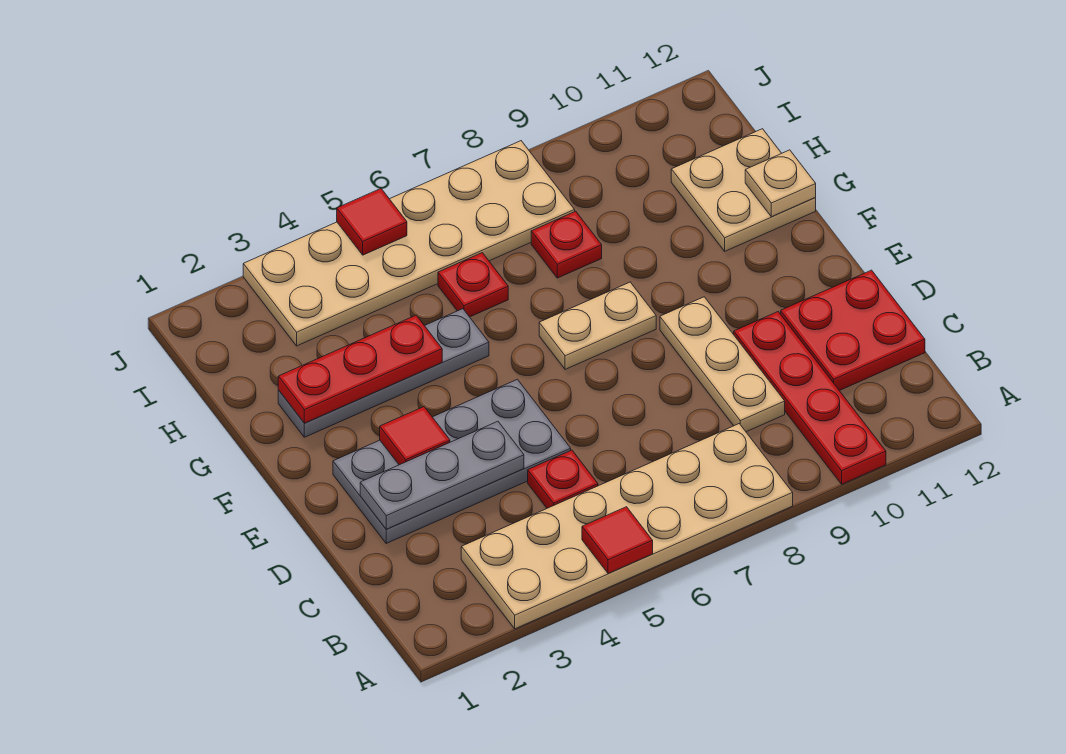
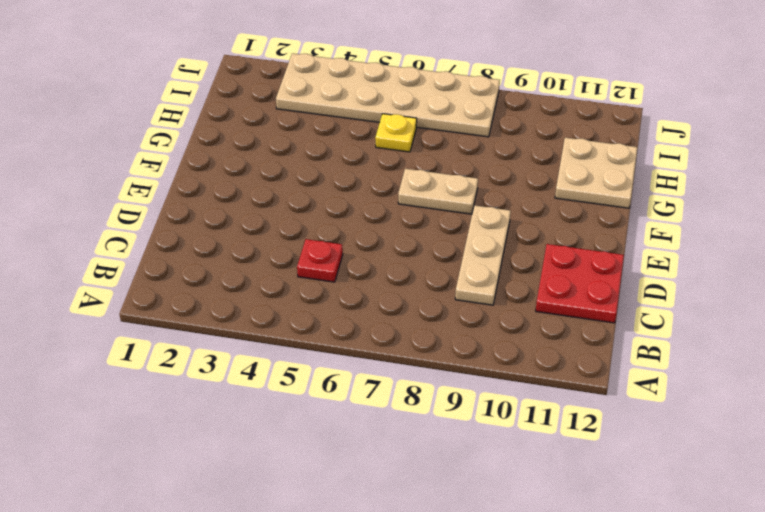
yellow 1x1 plate [375,114,417,152] -> red 1x1 plate [438,253,508,317]
none -> tan 2x6 plate [461,424,793,629]
none -> red 1x4 plate [734,312,886,484]
none -> grey 2x4 plate [333,379,571,543]

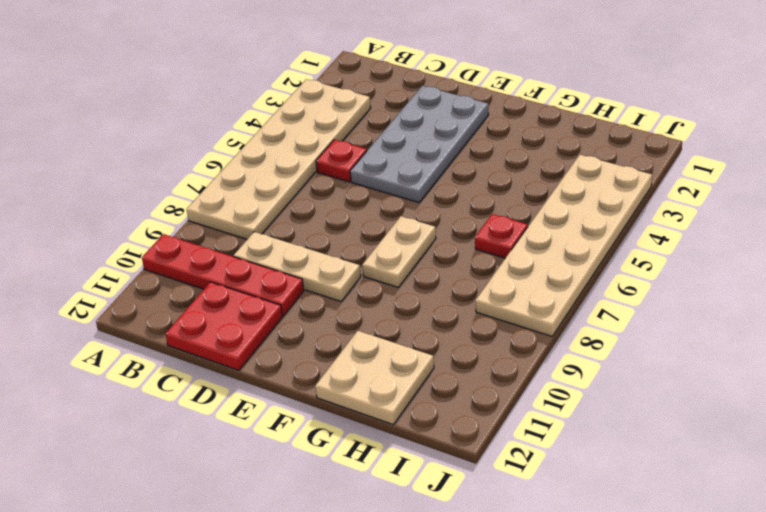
none -> grey 1x4 plate [278,309,489,437]
none -> red 1x1 plate [531,211,602,278]
none -> red 1x1 tile [582,507,653,573]

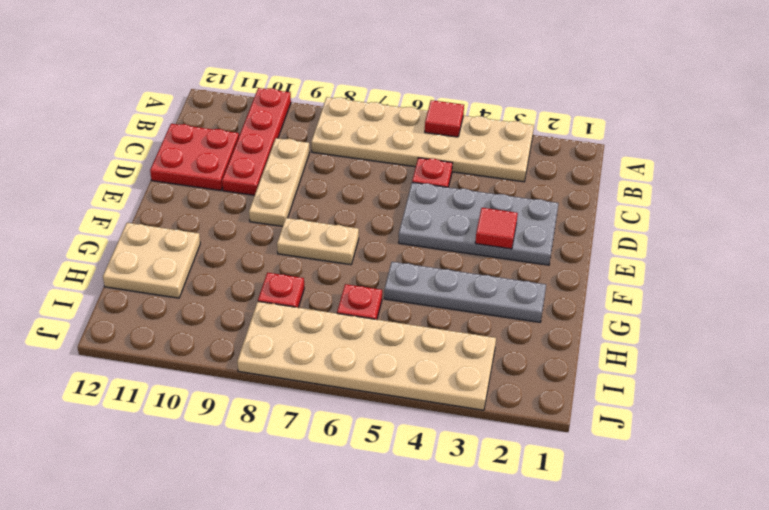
none -> grey 1x3 plate [360,421,524,529]
none -> red 1x3 plate [278,315,442,423]
none -> tan 1x1 plate [745,150,816,217]

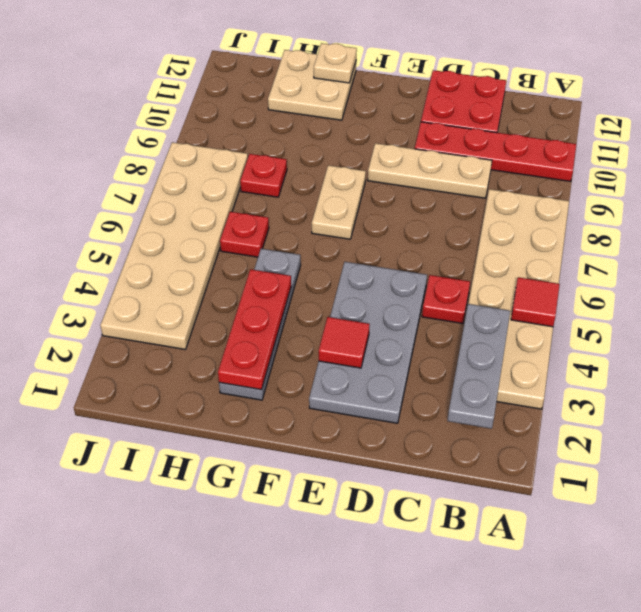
grey 1x3 plate [447,304,510,429] -> grey 1x3 plate moved to [360,421,524,529]
none -> red 1x1 tile [337,189,407,255]

